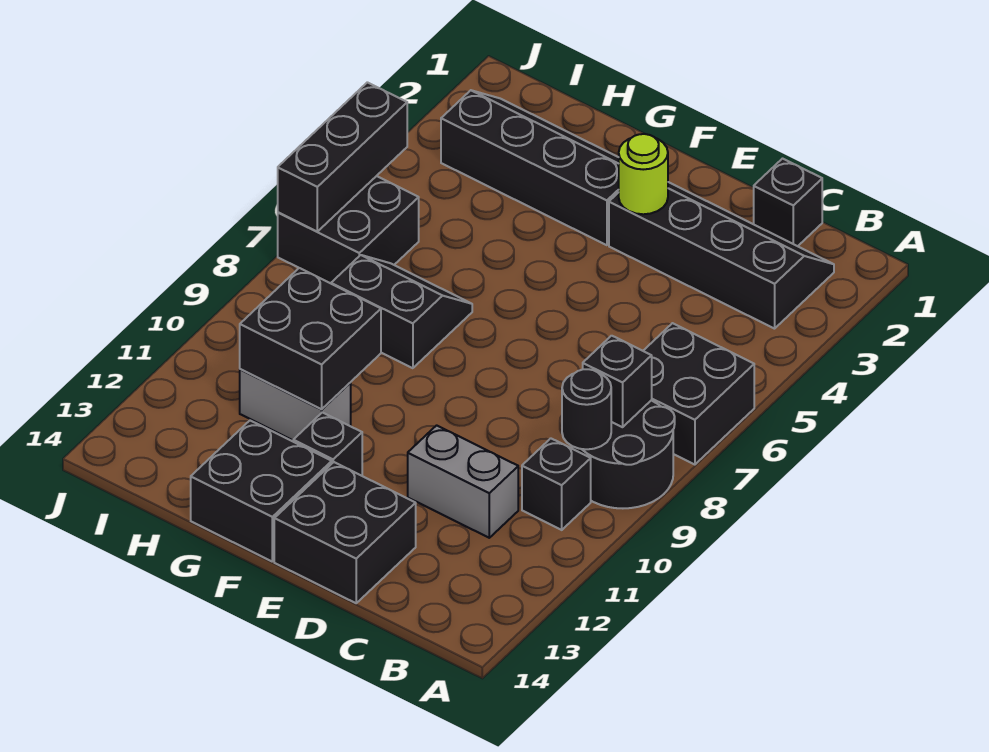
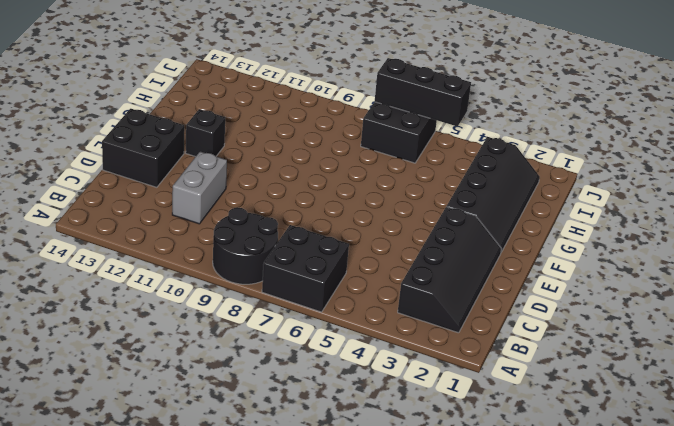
none -> black 1x1 brick [522,438,591,530]
none -> black 1x1 brick [754,159,822,246]
none -> black 2x2 brick [191,421,332,561]

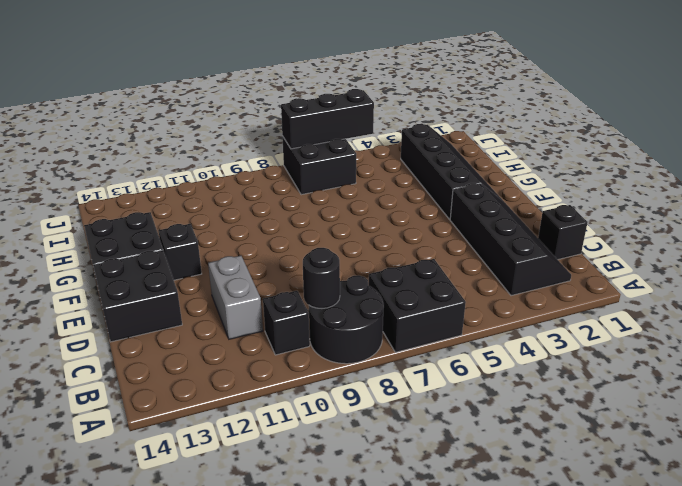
none -> black 2x2 slope [331,255,472,368]
none -> grey 1x2 brick [240,369,351,440]
none -> black 1x1 brick [583,336,652,427]

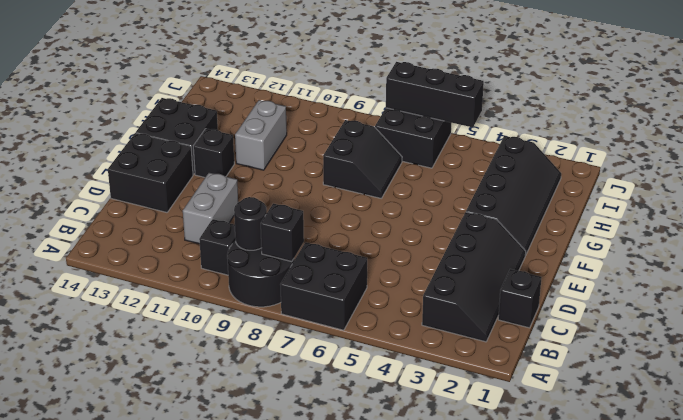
none -> lime 1x1 round brick [619,134,668,214]
none -> black 2x2 brick [240,268,381,409]

